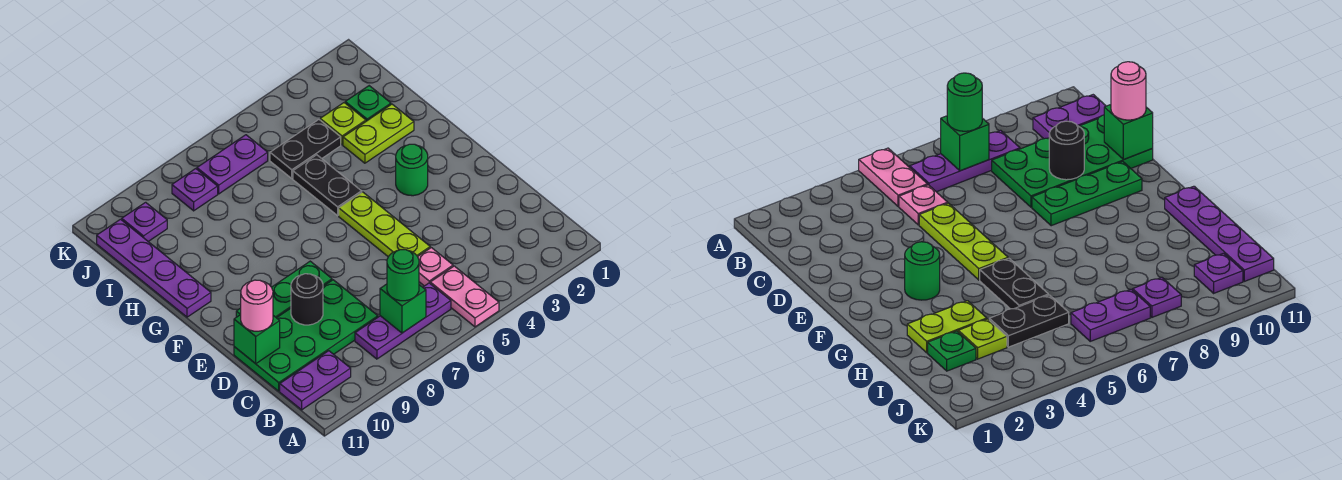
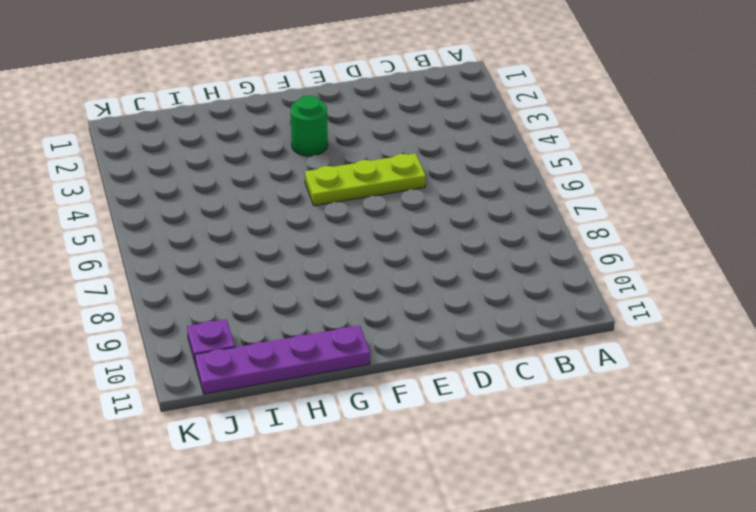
none -> pink 1x2 plate [430,266,499,327]
none -> purple 1x3 plate [355,283,451,359]
none -> purple 1x2 plate [280,351,351,410]

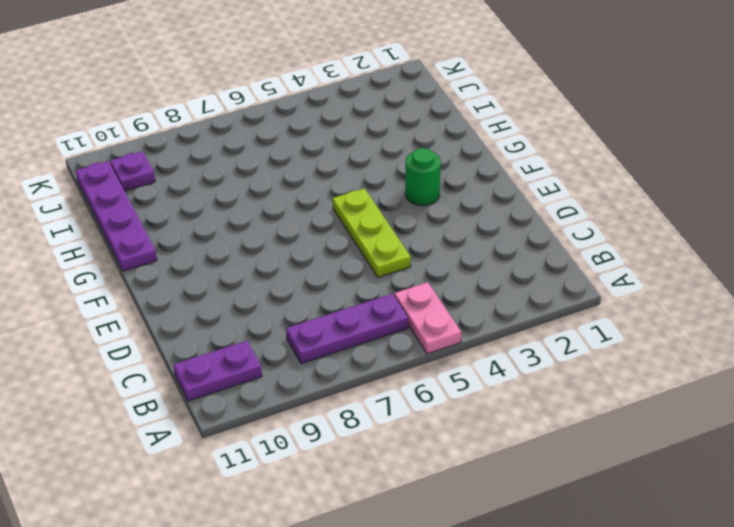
none -> pink 1x1 plate [418,248,453,286]
none -> green 2x4 plate [234,280,378,391]
none -> green 1x3 plate [236,261,332,318]

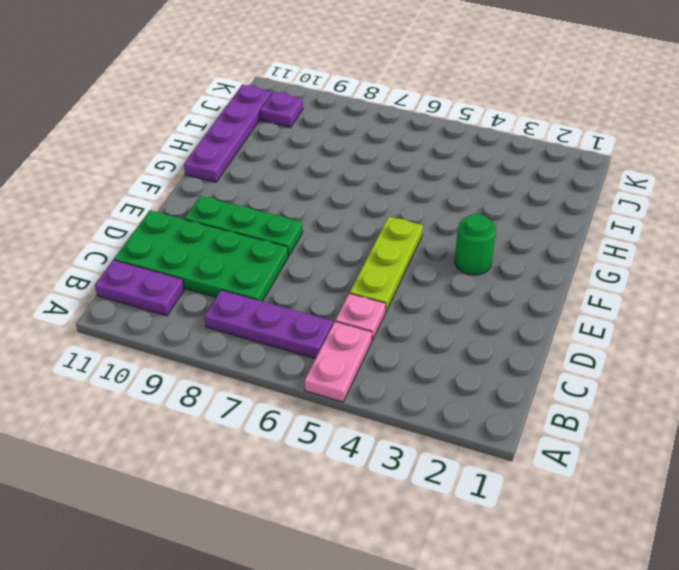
none -> black 1x2 plate [293,155,362,216]
none -> lime 1x2 plate [343,104,414,163]
none -> green 1x1 plate [345,86,391,121]

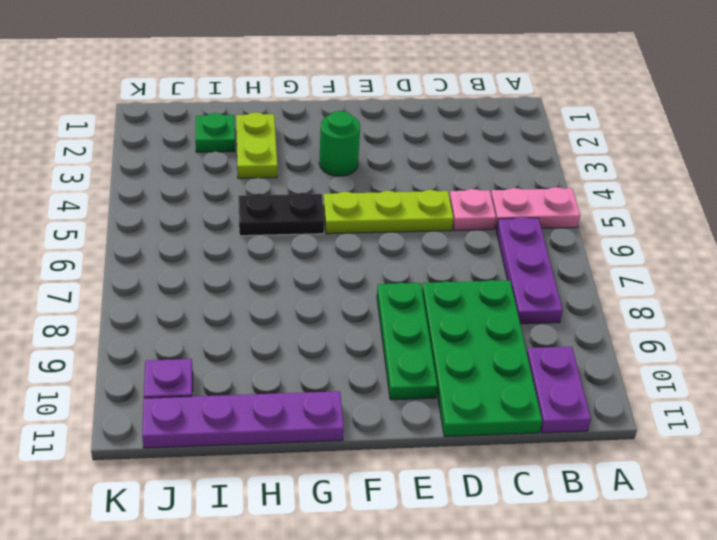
none -> lime 1x1 plate [320,103,366,145]
none -> black 1x2 plate [270,120,341,178]
none -> purple 1x2 plate [197,135,268,194]

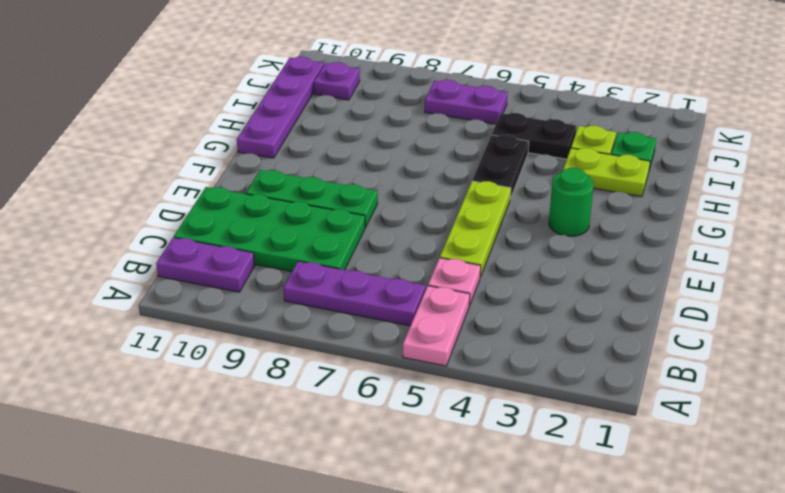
none -> purple 1x1 plate [172,169,218,211]
none -> green 1x1 brick [380,284,426,333]
none -> black 1x1 round brick [291,274,323,325]

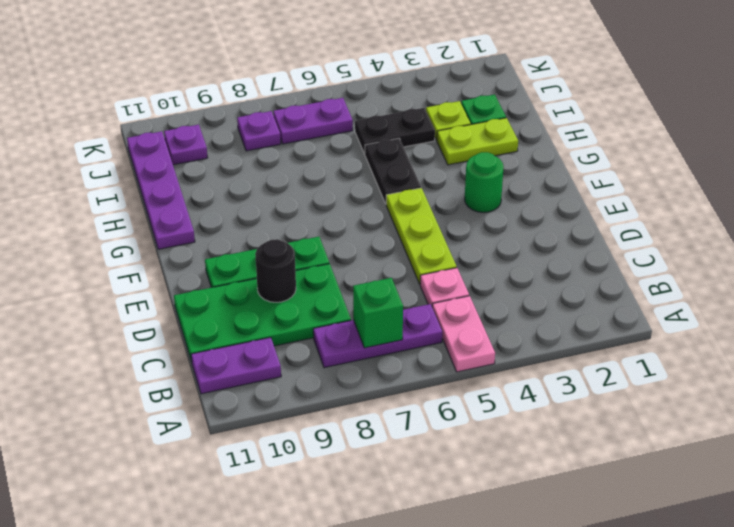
none -> green 1x1 brick [234,315,280,364]
none -> green 1x1 round brick [387,250,419,301]
none -> pink 1x1 round brick [241,280,273,331]

